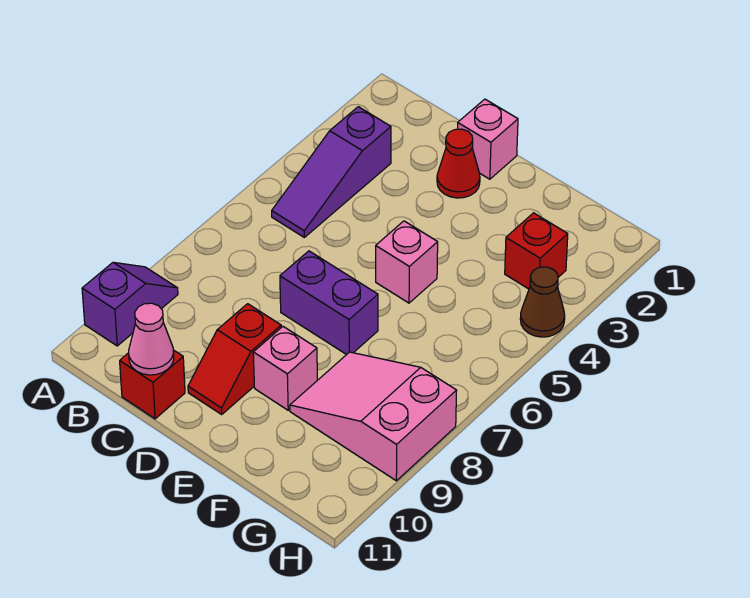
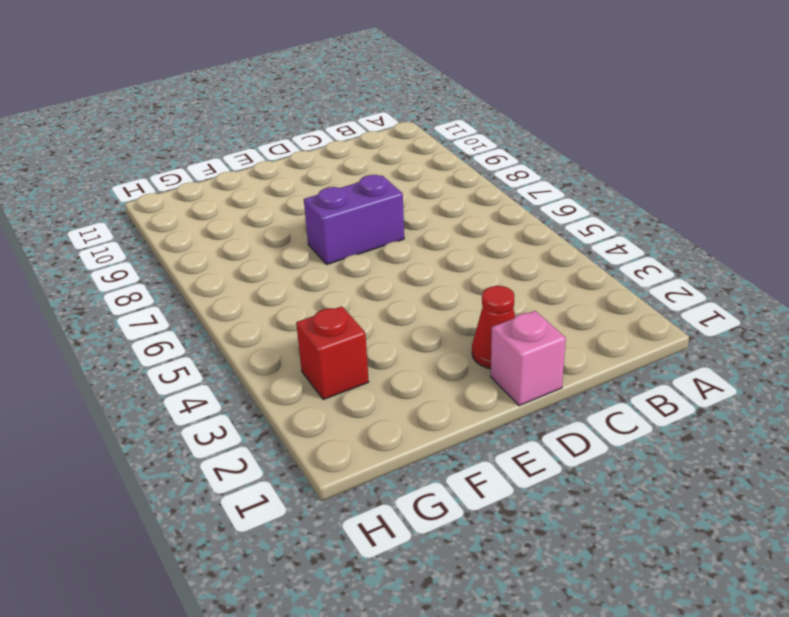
none -> purple 1x2 slope [82,262,178,346]
none -> purple 1x3 slope [272,107,391,237]
none -> red 1x1 brick [120,350,185,419]

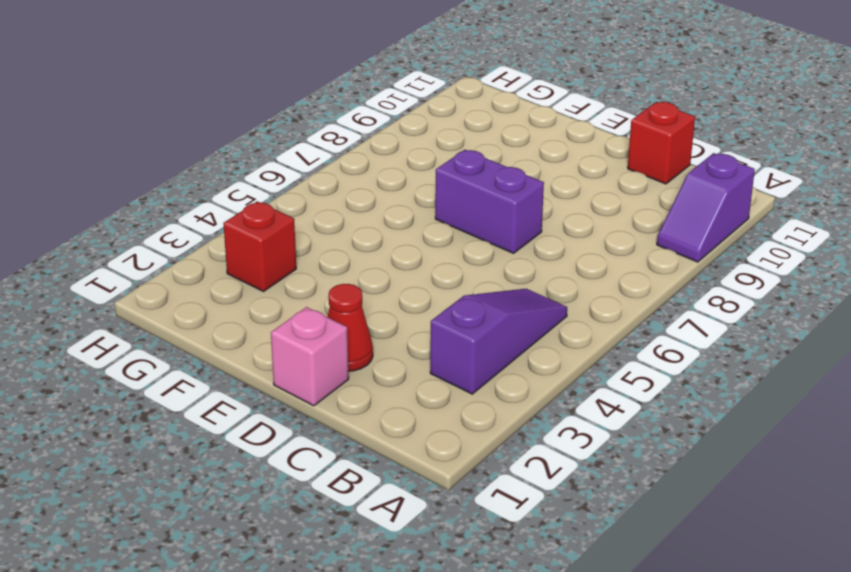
none -> red 1x2 slope [188,304,281,414]
none -> pink 1x1 brick [376,221,438,303]
none -> pink 1x1 brick [253,327,317,410]

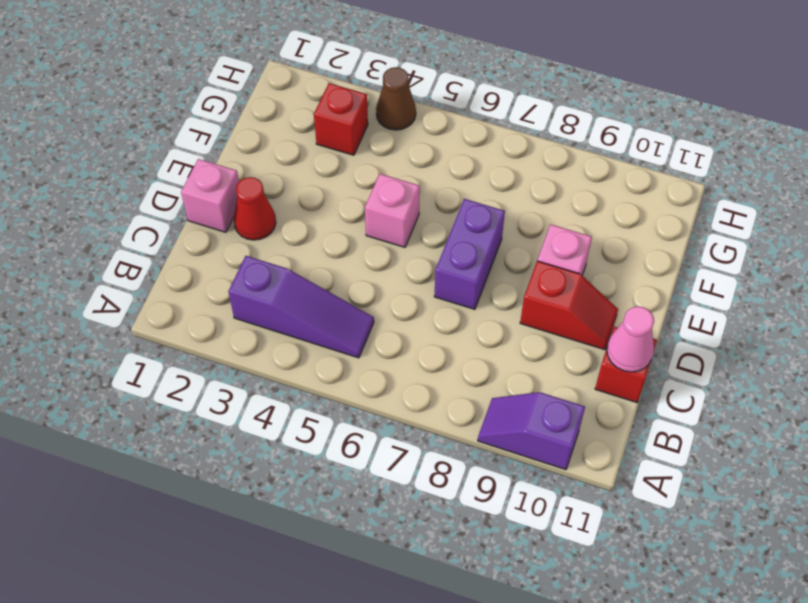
none -> pink 2x3 slope [290,352,457,481]

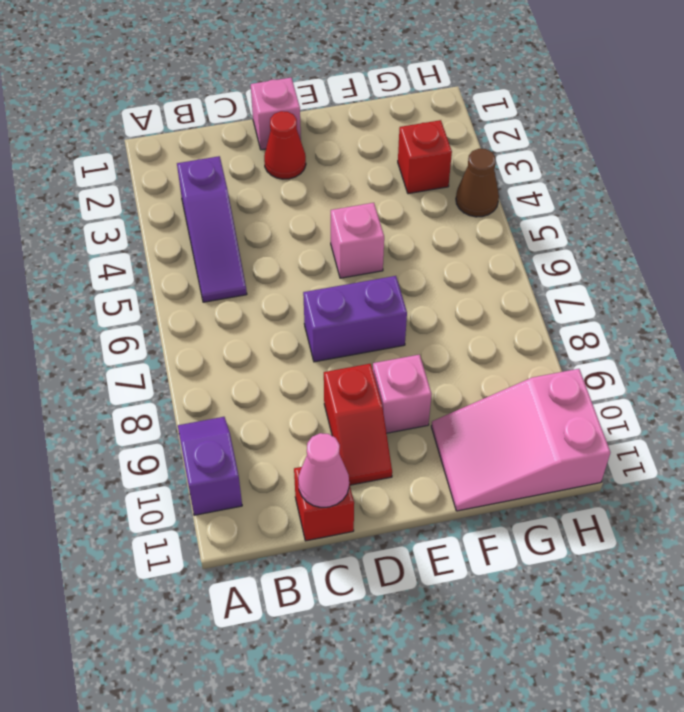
pink 2x3 slope [431,369,610,511] -> pink 2x3 slope moved to [290,352,457,481]

